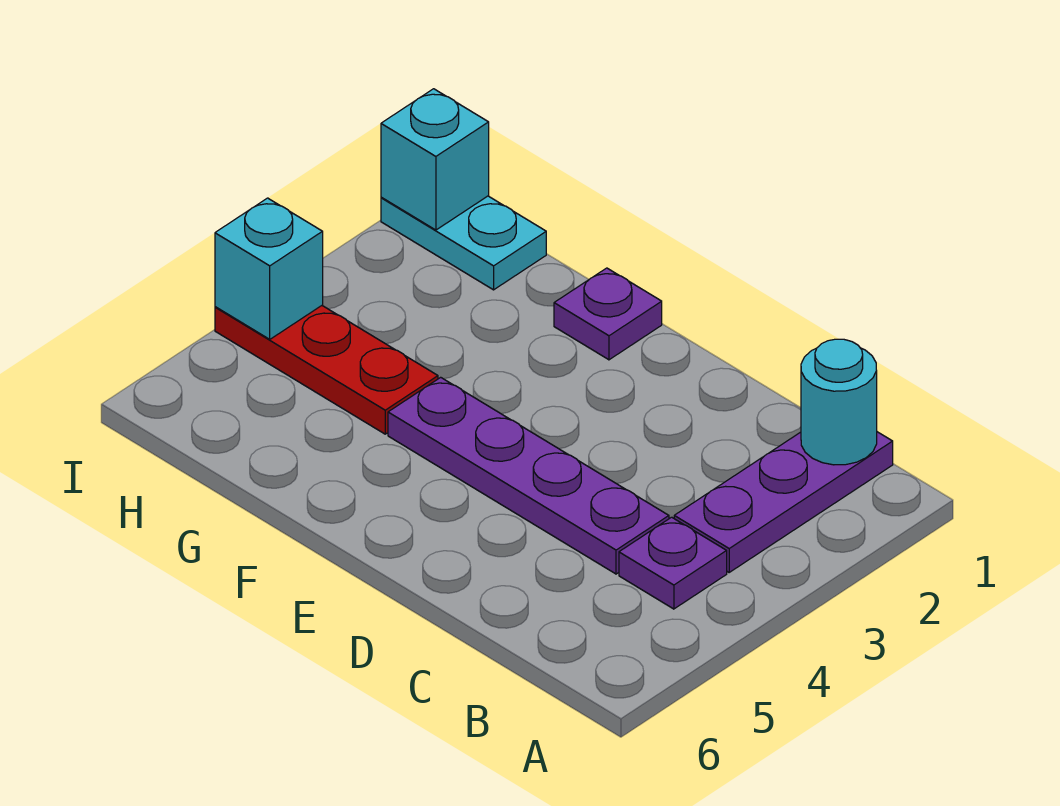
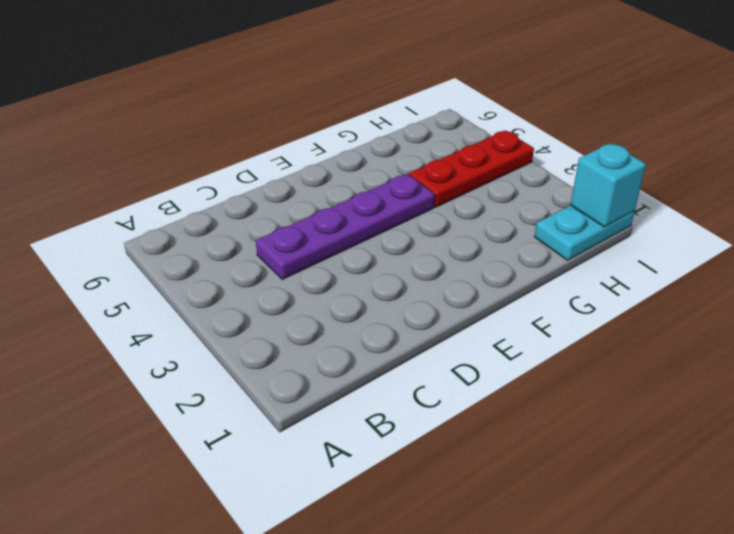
none -> purple 1x3 plate [674,432,893,572]
none -> purple 1x1 plate [619,517,727,609]

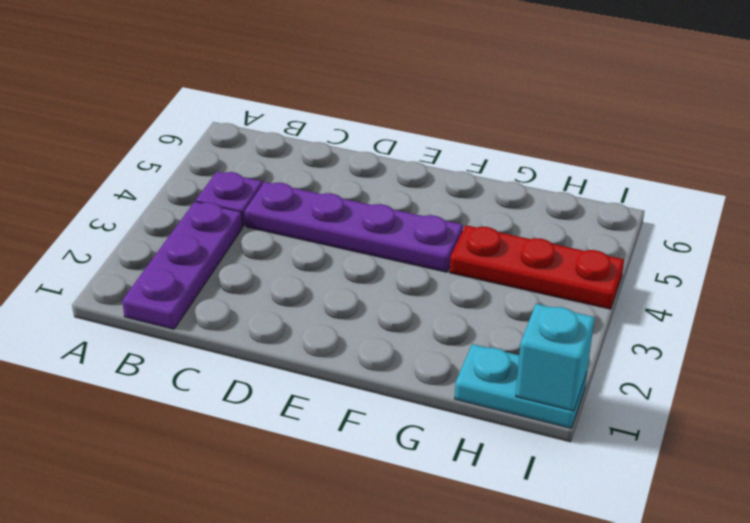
none -> purple 1x1 plate [554,268,662,360]
none -> cyan 1x1 round brick [801,339,877,465]

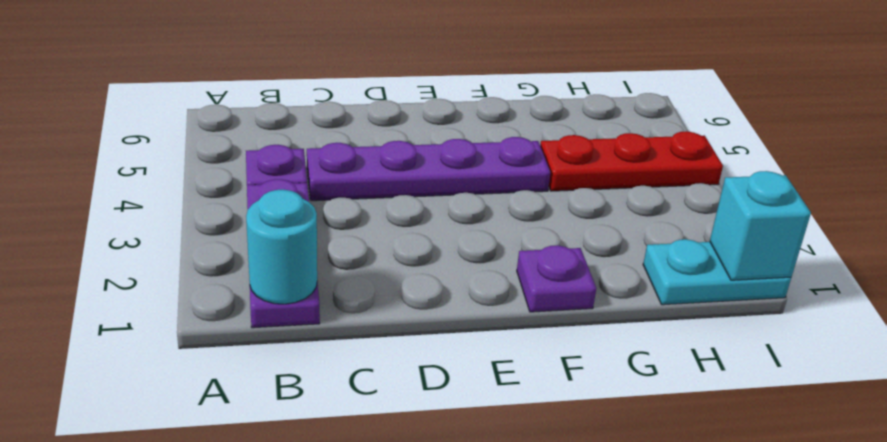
none -> cyan 1x1 brick [215,198,323,339]

